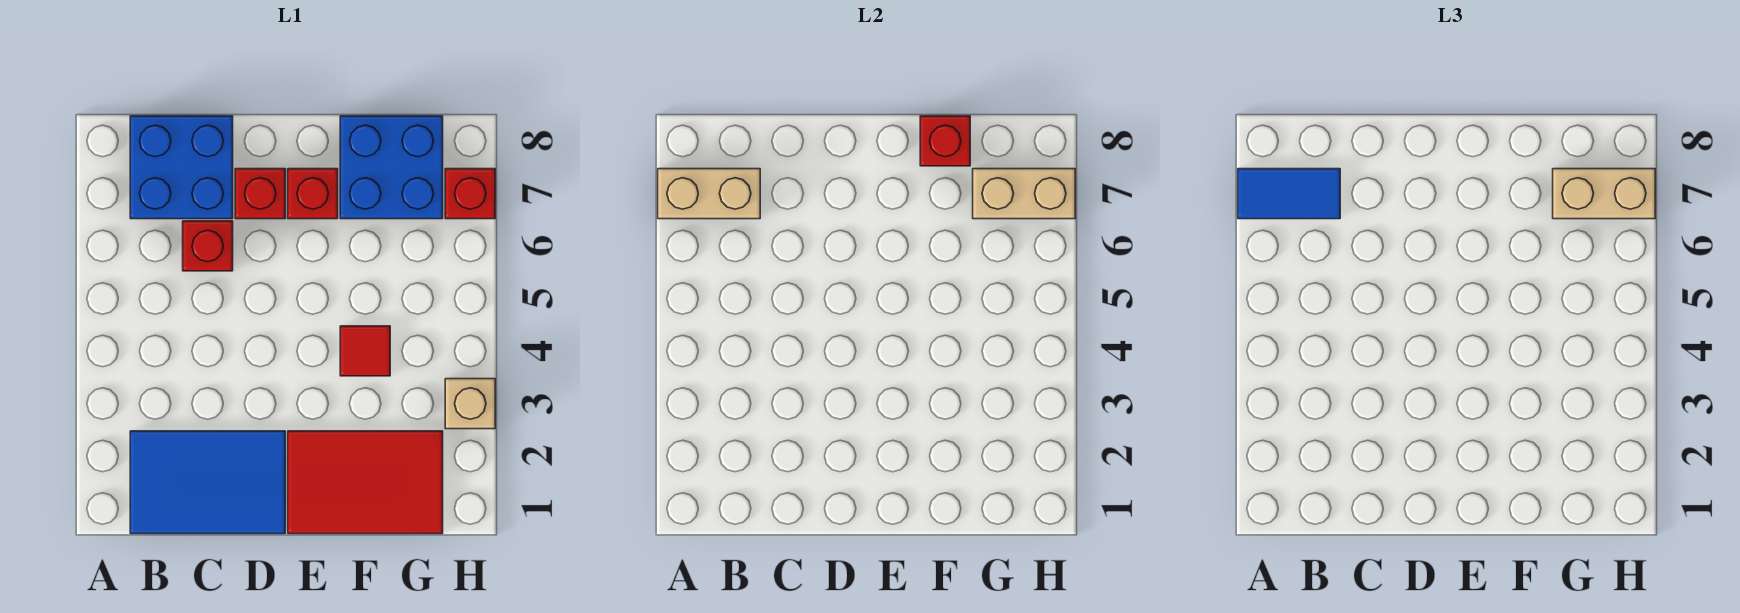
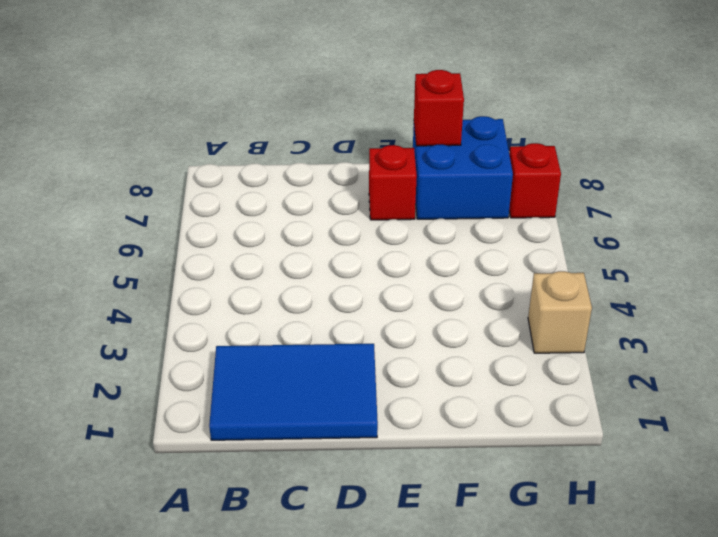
none -> blue 2x2 brick [130,116,233,219]
none -> red 1x1 brick [183,221,233,271]
none -> red 1x1 brick [235,169,285,219]

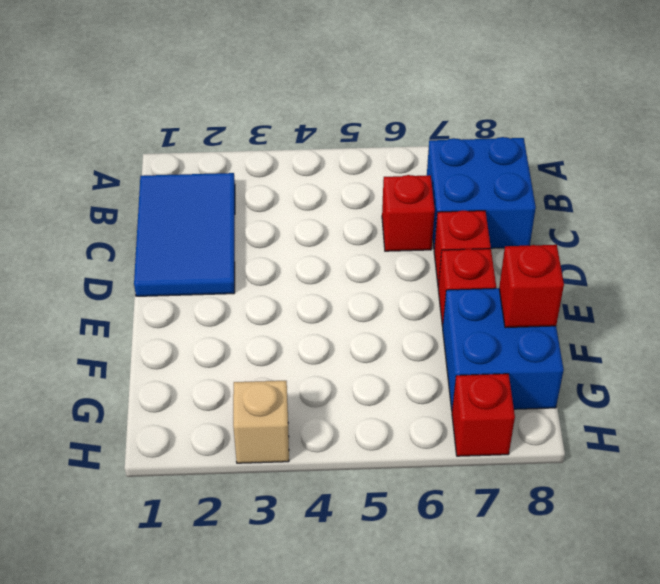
none -> red 2x3 tile [288,431,443,534]
none -> red 1x1 tile [340,326,390,376]
none -> tan 1x2 brick [658,169,760,219]

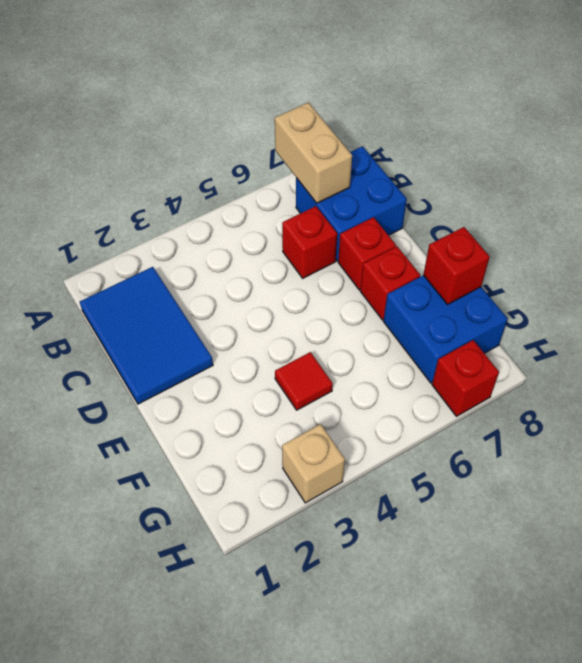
none -> red 2x3 tile [288,431,443,534]
none -> tan 1x2 brick [973,169,1075,219]
none -> blue 1x2 tile [1238,169,1340,219]

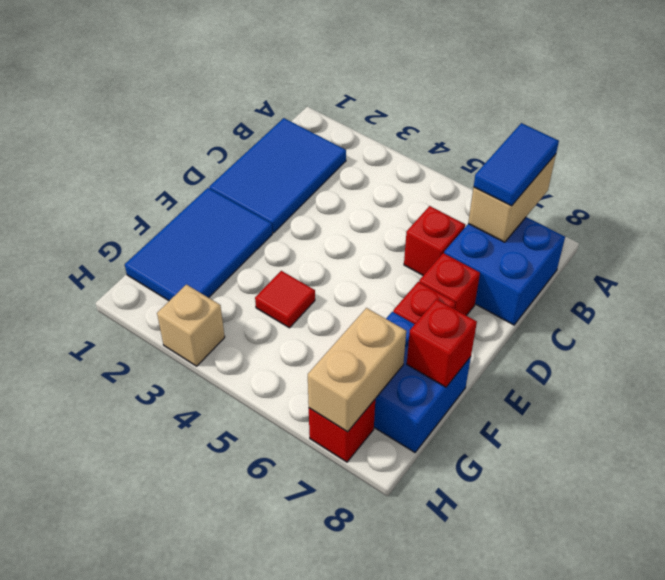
blue 2x3 tile [125,188,272,301] -> red 2x3 tile [288,431,443,534]
none -> tan 1x2 brick [1553,169,1655,219]

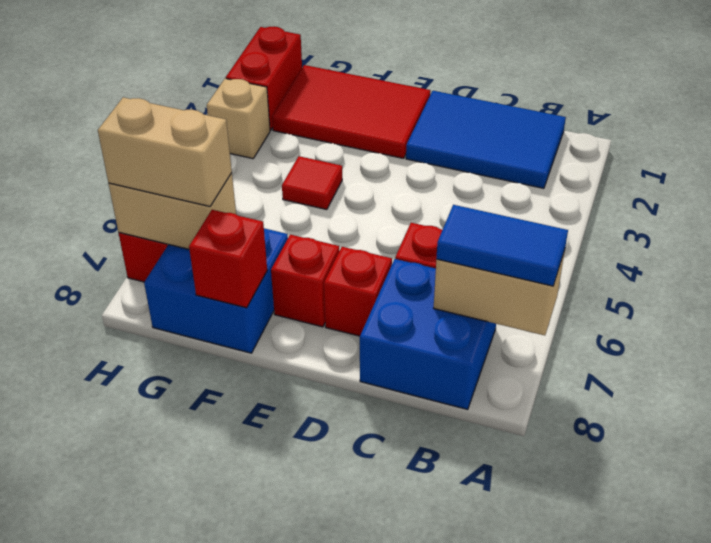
red 1x2 brick [226,27,302,130] -> none

